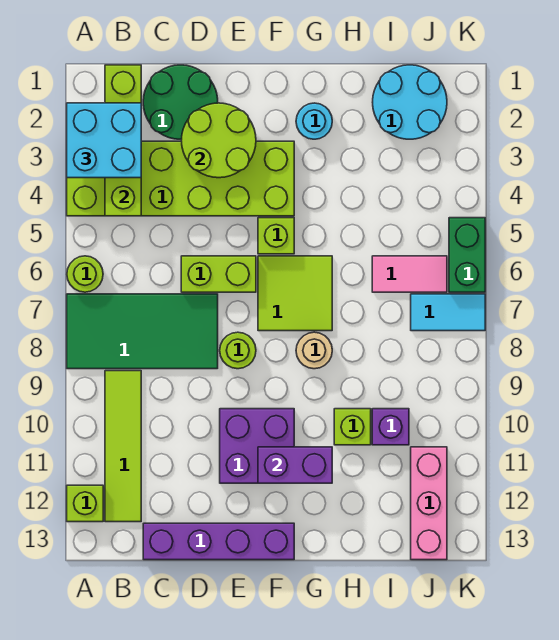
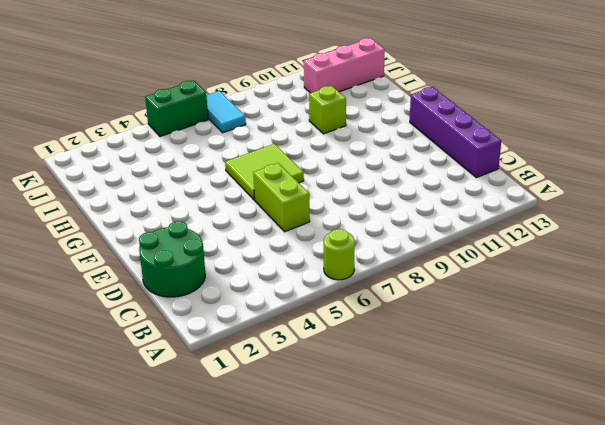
none -> lime 2x6 brick [67,141,294,216]
none -> green 2x4 tile [67,294,218,369]
none -> lime 1x1 brick [67,485,103,522]

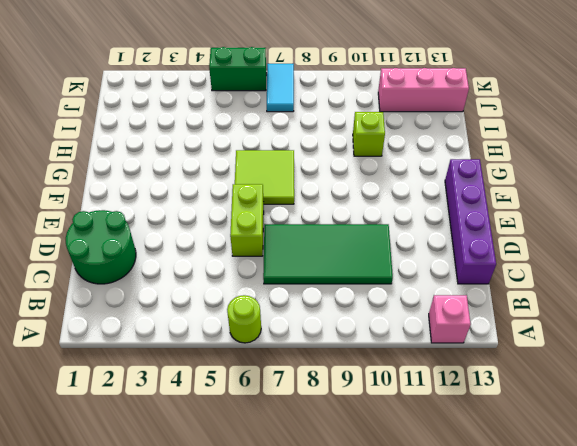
pink 1x1 brick [429,295,471,343] -> lime 1x1 brick [67,485,103,522]
green 2x4 tile [263,224,393,284] -> green 2x4 tile turned to [67,294,218,369]
none -> lime 2x6 brick [67,141,294,216]
none -> lime 1x4 tile [105,371,141,522]
none -> lime 1x1 round brick [220,332,256,369]

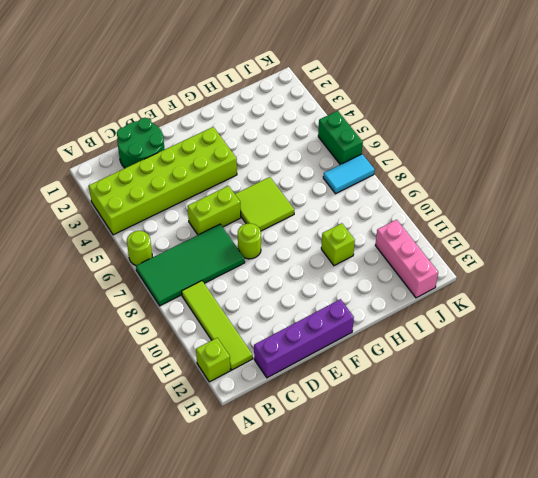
none -> purple 2x2 brick [220,409,294,483]
none -> lime 1x1 brick [258,218,294,254]
none -> cyan 1x1 round brick [296,103,332,139]

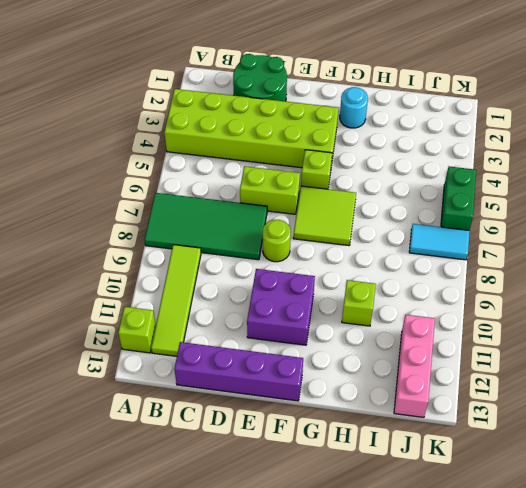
none -> lime 1x1 round brick [67,256,103,292]
none -> tan 1x1 round brick [296,332,332,369]
none -> cyan 2x2 round brick [373,65,447,139]

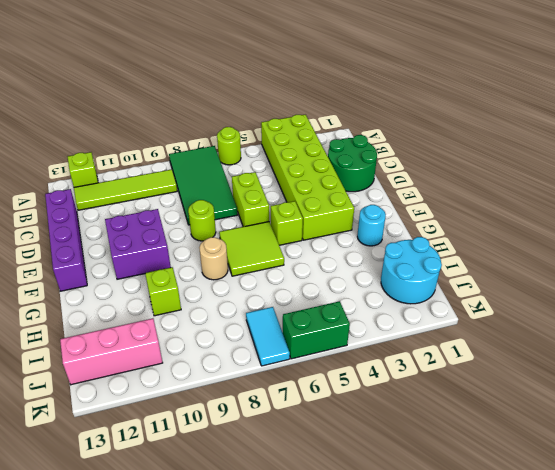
none -> pink 1x2 tile [372,256,447,292]
none -> purple 1x1 brick [372,409,409,445]
none -> lime 1x4 brick [105,65,141,216]

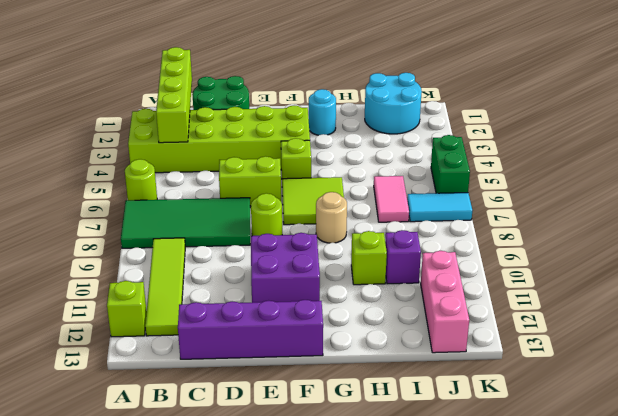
pink 1x2 tile [374,176,409,222] -> pink 1x2 tile turned to [372,256,447,292]
none -> lime 2x2 round brick [181,103,256,178]
none -> purple 1x2 brick [258,447,332,483]
none -> cyan 2x2 brick [67,103,141,178]

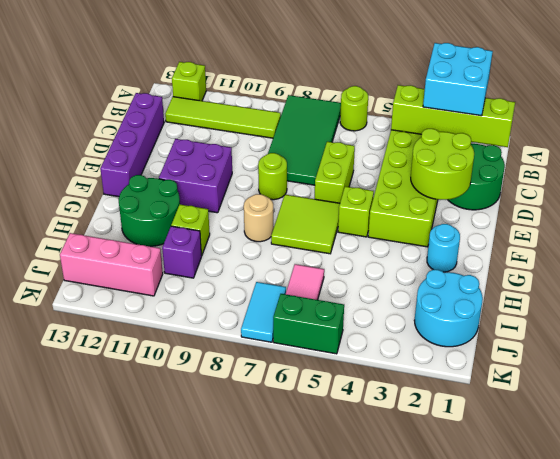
green 2x2 round brick [119,175,180,246] -> none
none -> purple 1x2 brick [258,447,332,483]

